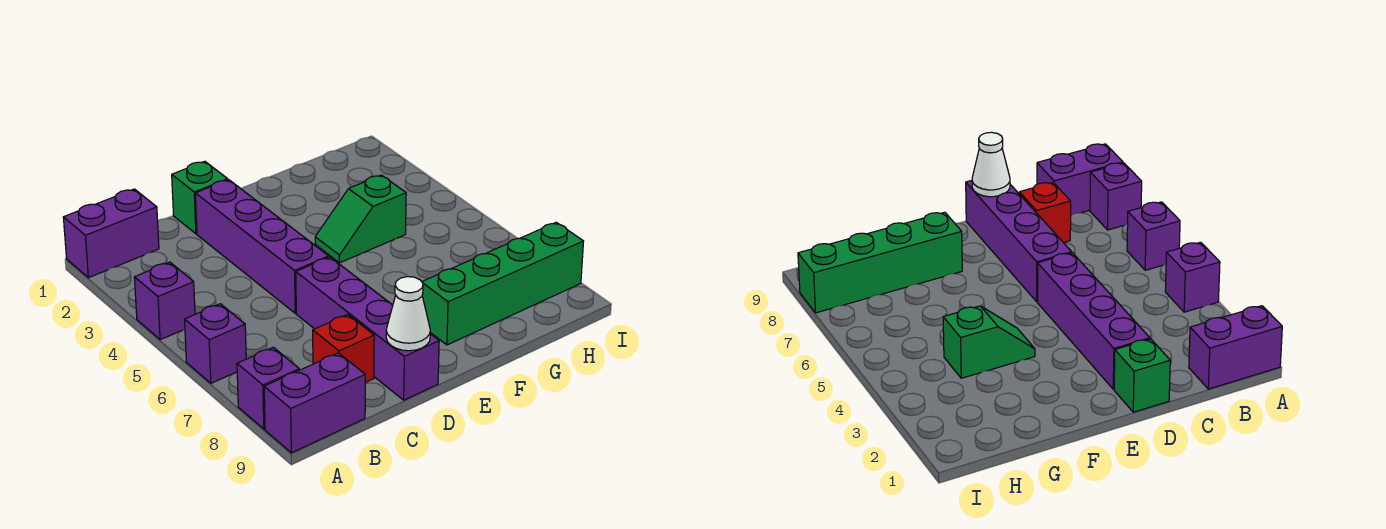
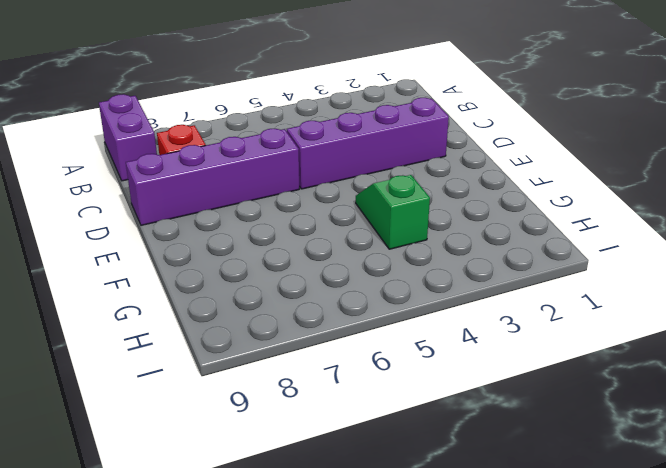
none -> purple 1x2 brick [63,189,159,278]
none -> purple 1x1 brick [134,262,195,340]
none -> purple 1x1 brick [185,304,246,383]

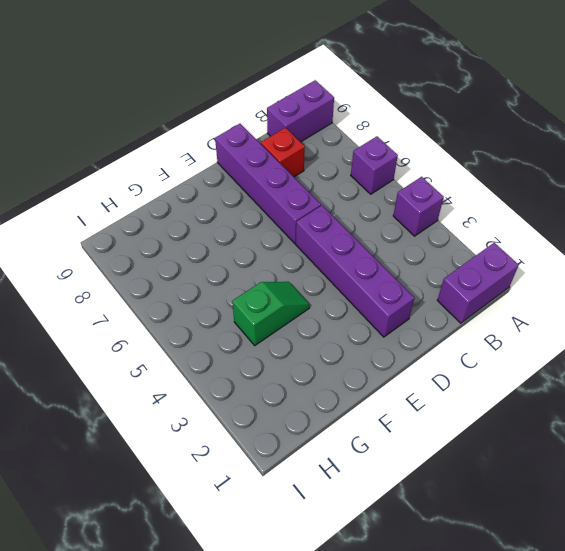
none -> purple 1x1 brick [237,347,299,429]
none -> green 1x1 brick [172,161,228,234]
none -> green 1x4 brick [422,222,584,345]

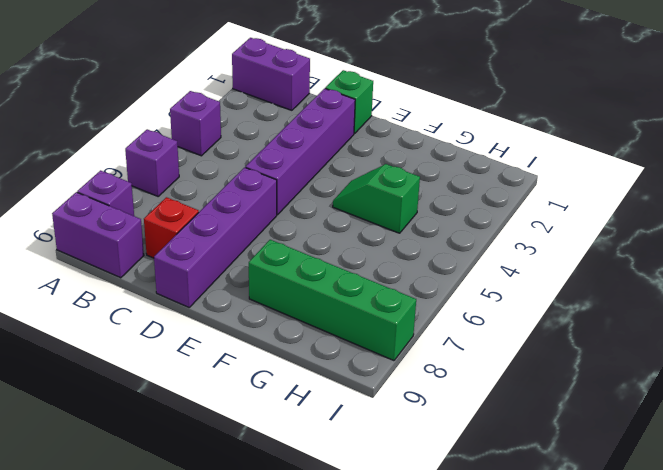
none -> white 1x1 cone [386,277,430,351]

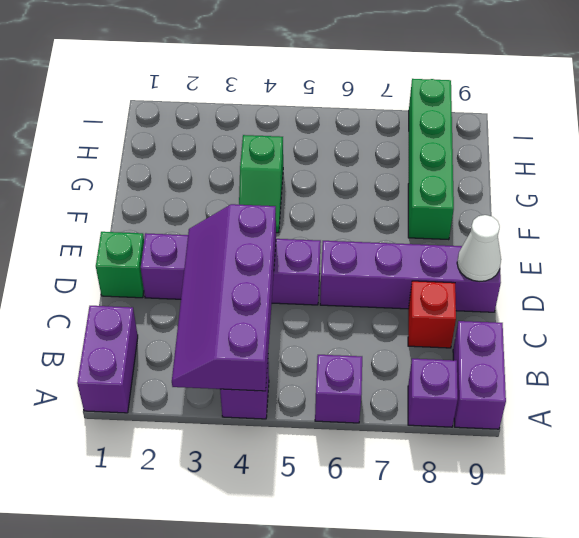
purple 2x4 slope [172,204,276,391] -> none

